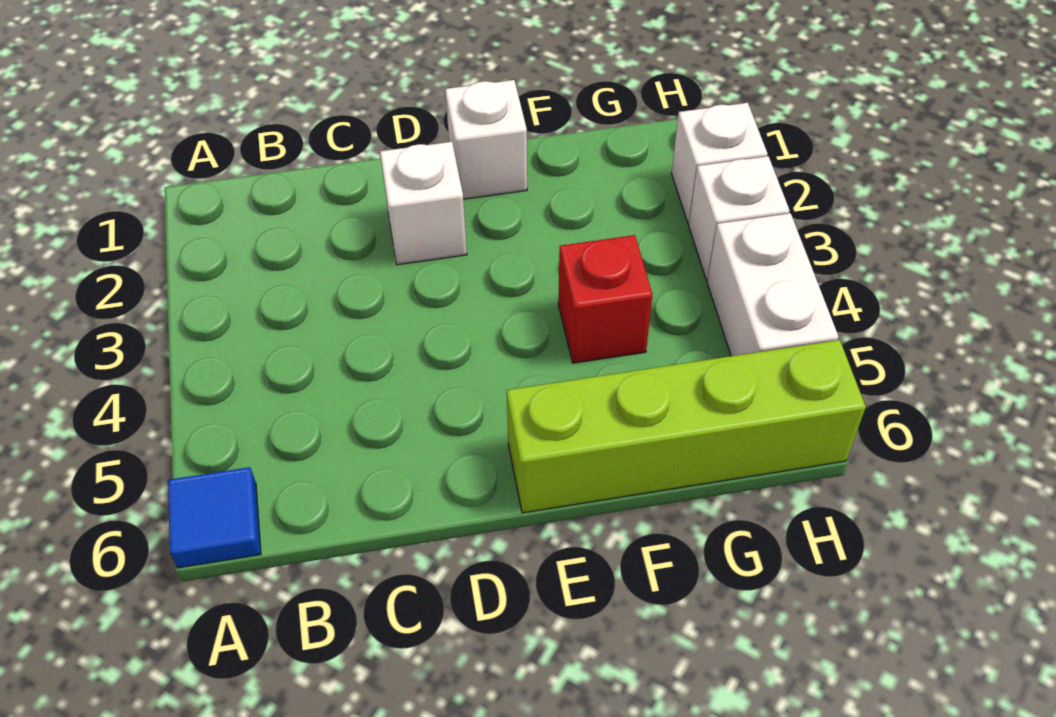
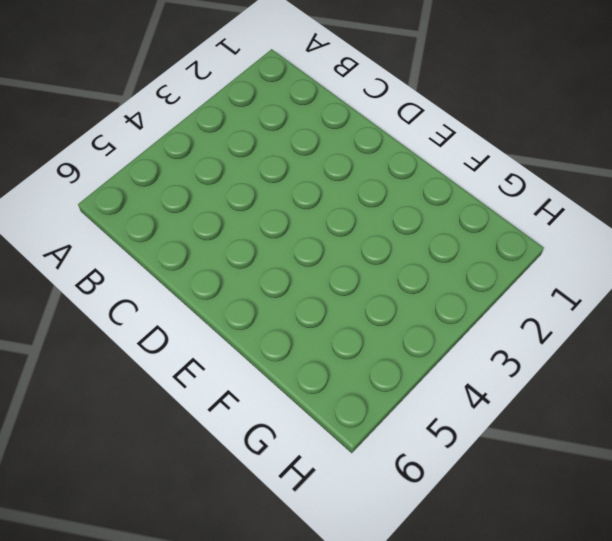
none -> blue 1x1 tile [168,467,261,568]
none -> white 1x1 brick [380,142,467,265]

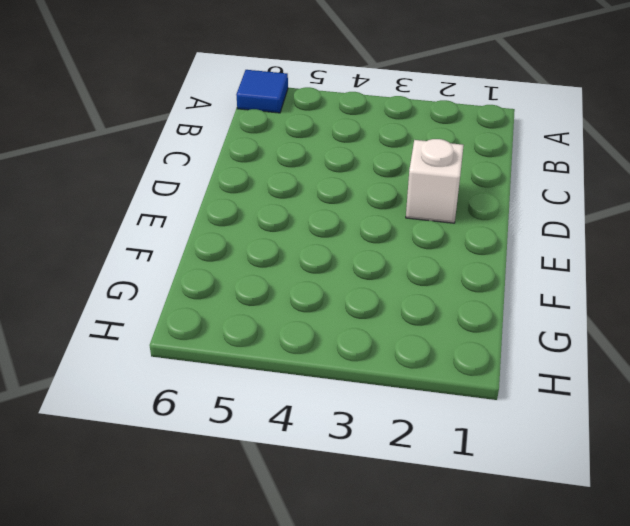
none -> white 1x1 brick [445,80,527,199]
none -> lime 1x4 brick [507,340,866,513]

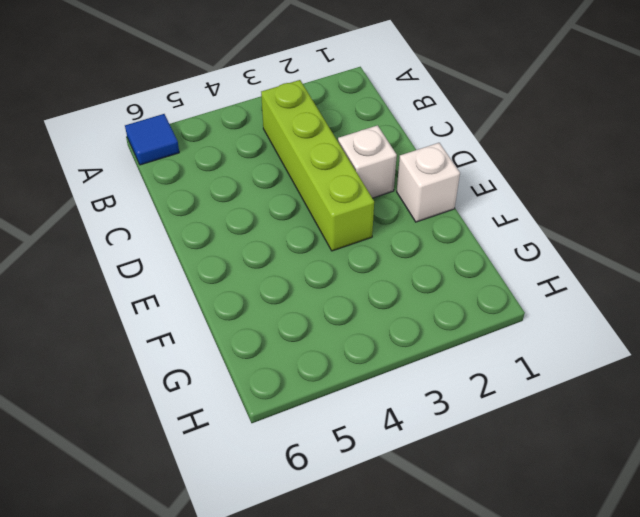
lime 1x4 brick [261,80,374,251] -> lime 1x4 brick moved to [507,340,866,513]
none -> red 1x1 brick [558,235,652,363]
none -> white 1x1 brick [671,103,767,224]

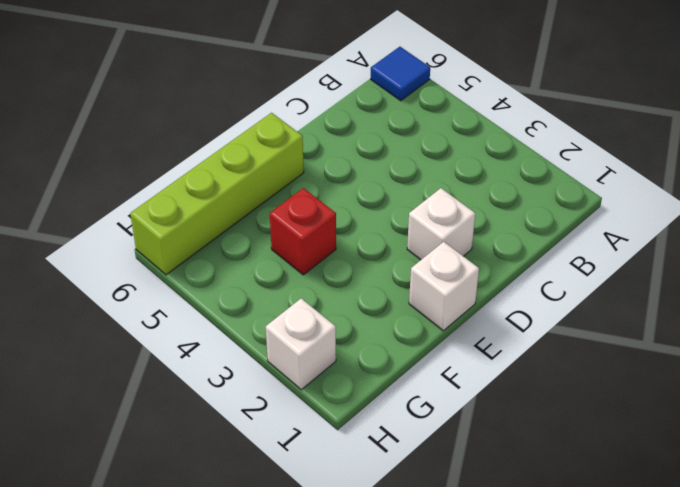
none -> white 1x1 brick [689,156,790,280]
none -> white 1x2 brick [707,213,838,356]

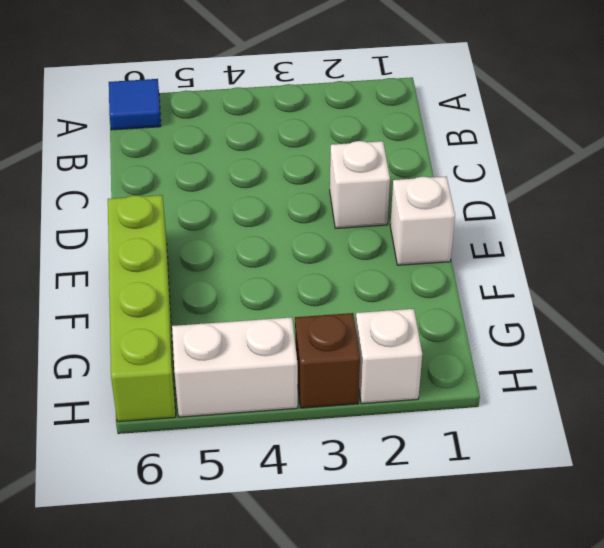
brown 1x1 brick [295,313,360,408] -> white 1x1 brick [689,156,790,280]
none -> red 1x1 brick [558,235,652,363]

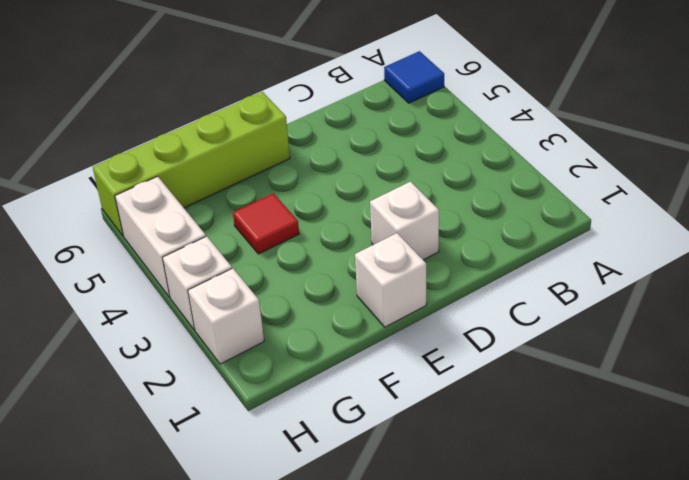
red 1x1 tile [233,193,299,254] -> red 1x1 brick [558,235,652,363]

